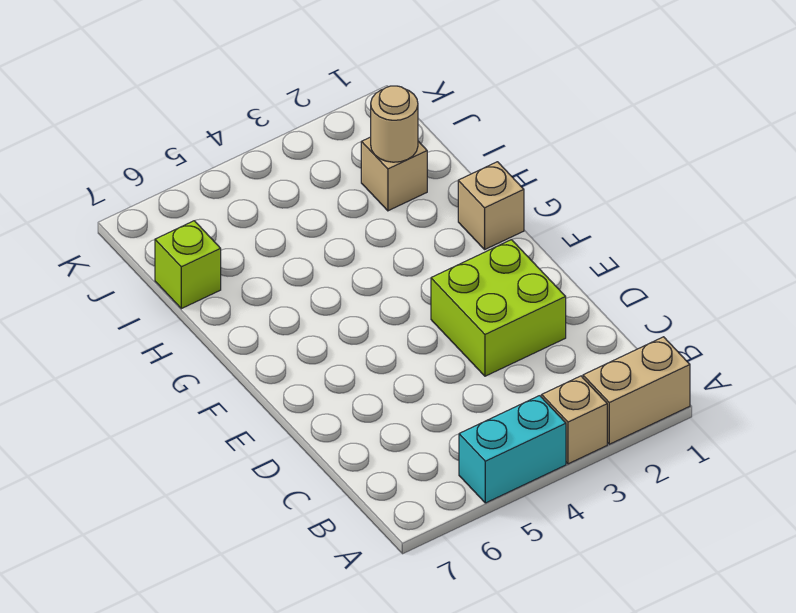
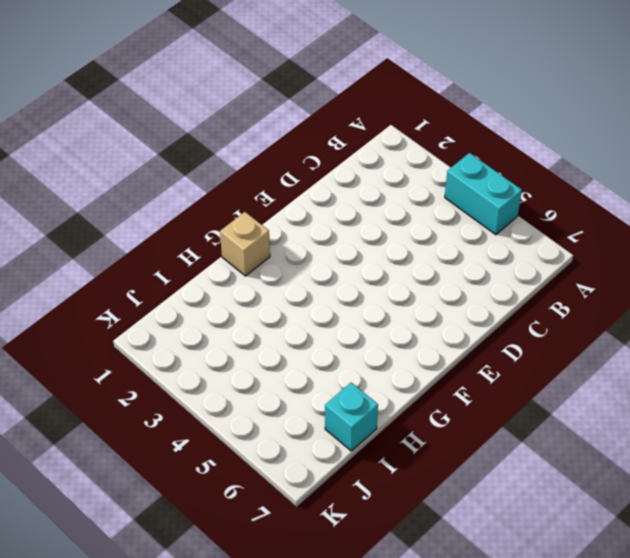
cyan 1x1 brick [325,383,378,451] -> lime 1x1 brick [155,221,221,309]
none -> tan 1x2 brick [583,337,690,444]
none -> tan 1x1 brick [542,376,607,464]

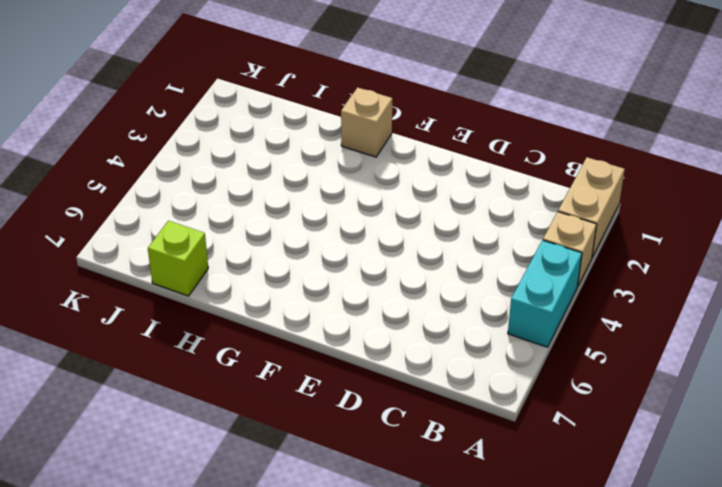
none -> lime 2x2 brick [431,240,566,376]
none -> tan 1x1 brick [361,137,427,211]

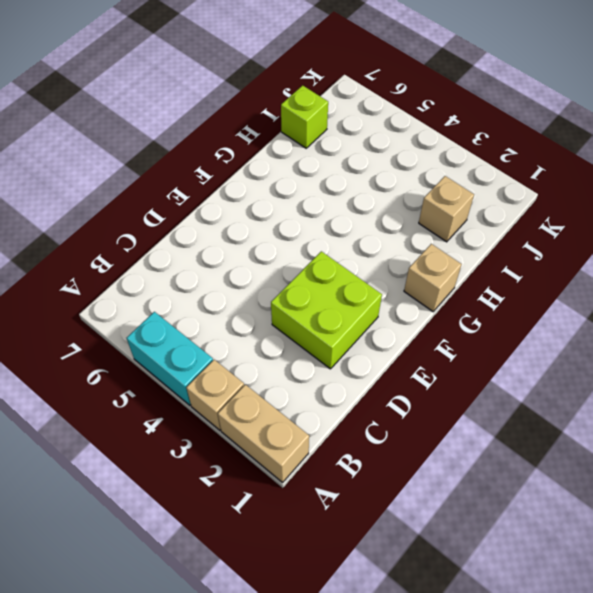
none -> tan 1x1 round brick [371,86,418,162]

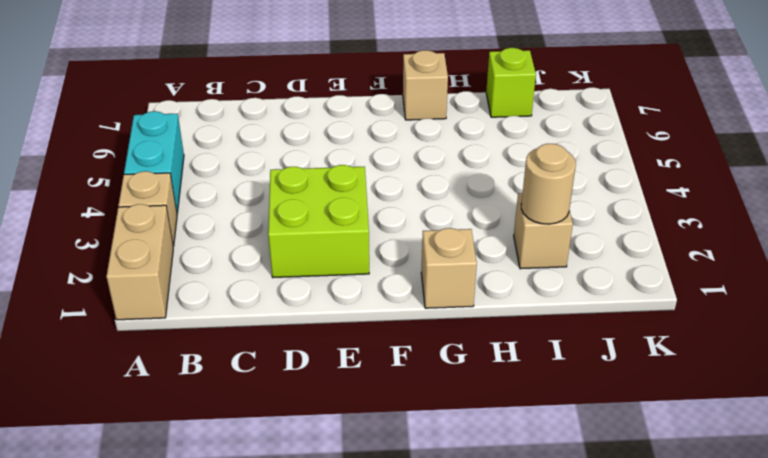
tan 1x1 brick [403,50,448,120] -> none

